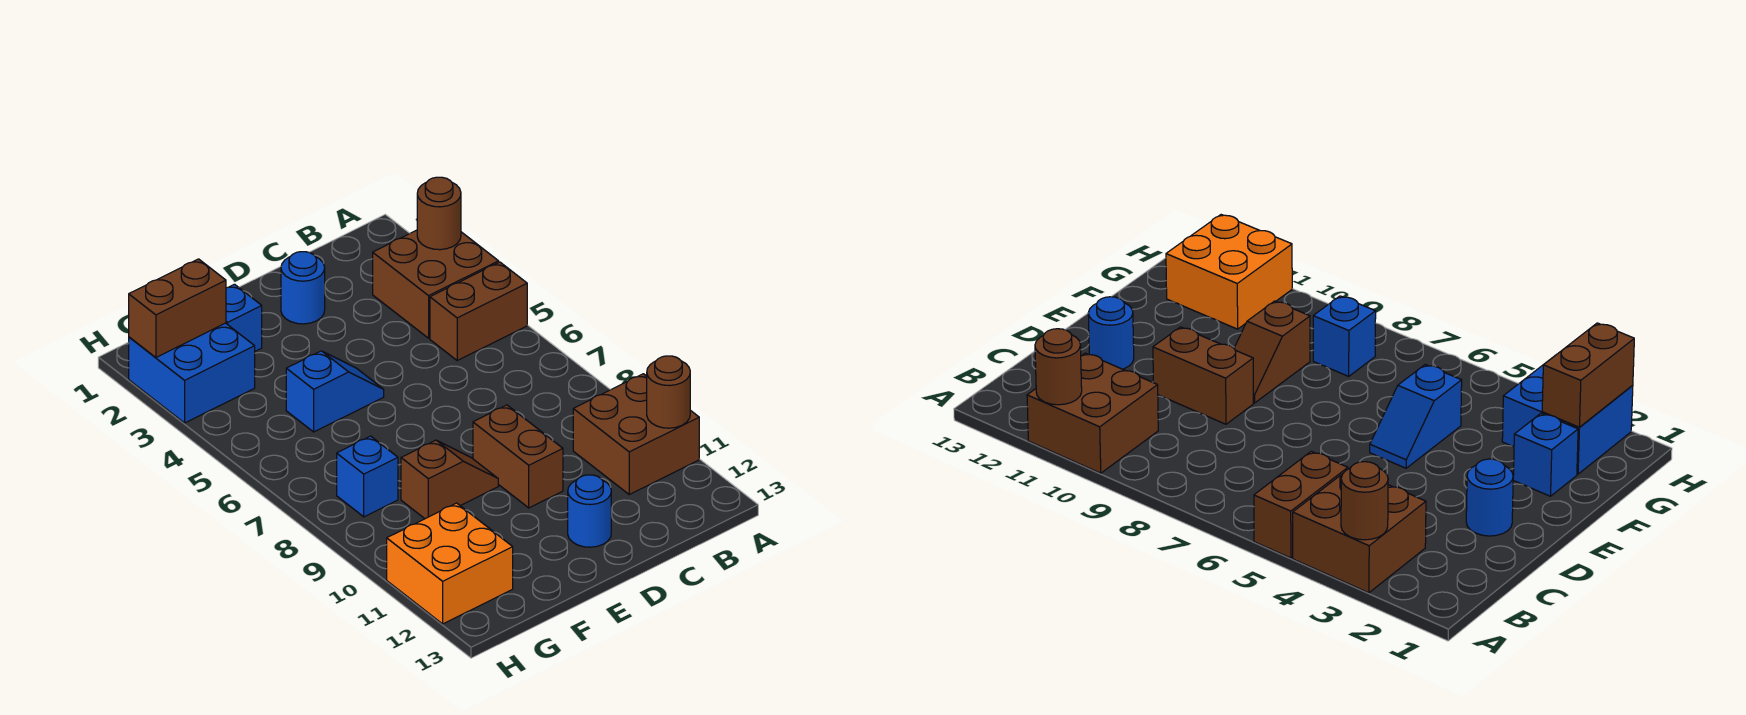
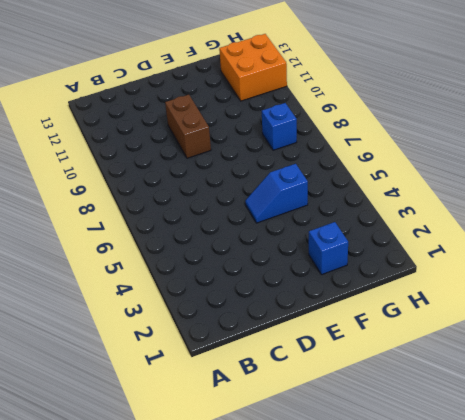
none -> brown 2x2 brick [373,230,499,338]
none -> brown 1x2 brick [430,262,527,360]
none -> brown 2x2 brick [573,374,699,494]

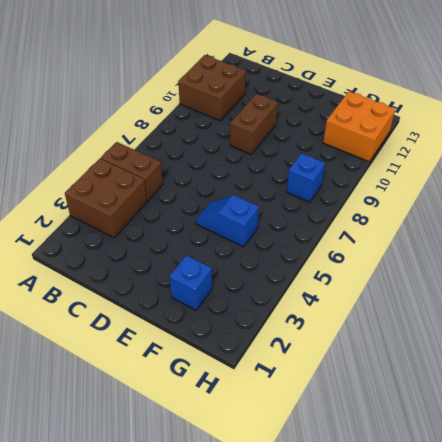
none -> blue 1x1 round brick [281,252,325,324]
none -> blue 1x1 round brick [568,475,611,547]
none -> brown 1x2 slope [401,440,498,519]

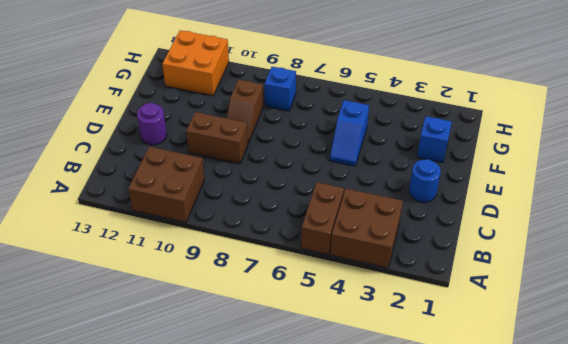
purple 1x1 round brick [137,103,167,145] -> blue 1x1 round brick [568,475,611,547]
none -> blue 2x2 brick [129,323,255,423]
none -> brown 1x1 round brick [417,177,461,250]
none -> brown 1x1 round brick [647,356,690,428]

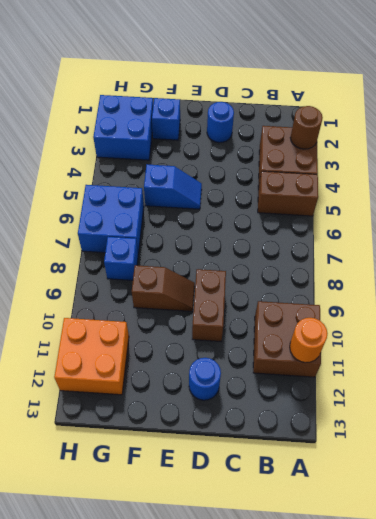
orange 1x1 round brick [290,318,328,363] -> brown 1x1 round brick [647,356,690,428]
blue 2x2 brick [78,185,144,254] -> none
none -> brown 1x2 brick [129,259,226,357]

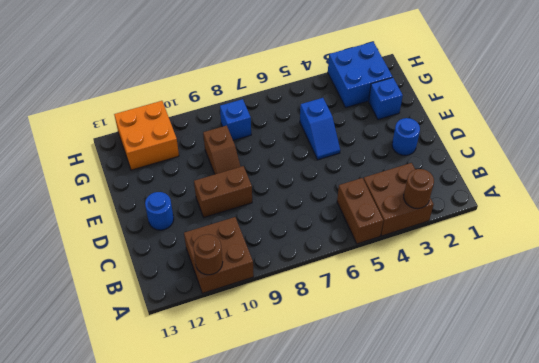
none -> brown 1x2 brick [129,259,226,357]

